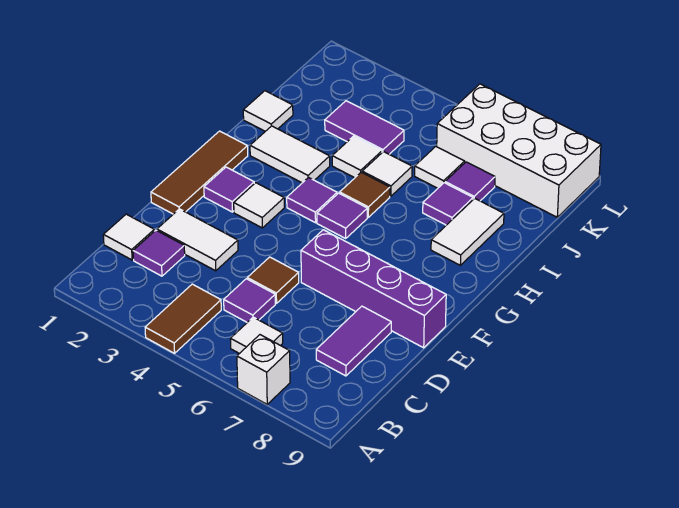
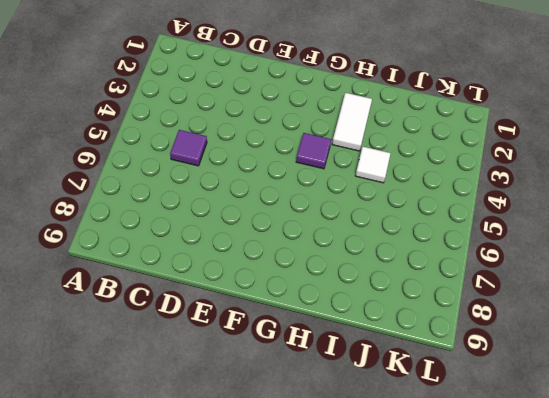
none -> brown 1x2 tile [145,284,221,353]
none -> white 1x1 brick [237,335,290,404]
none -> white 1x1 tile [230,317,283,354]

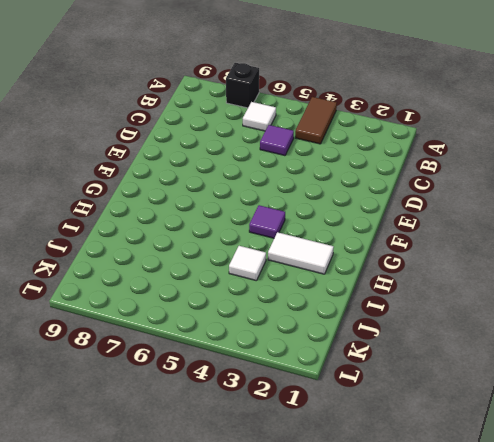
black 1x1 brick [226,63,259,108] -> white 1x1 brick [237,335,290,404]
none -> white 1x1 tile [103,214,154,260]
none -> purple 1x1 tile [133,230,185,276]
none -> purple 1x2 tile [316,306,391,376]

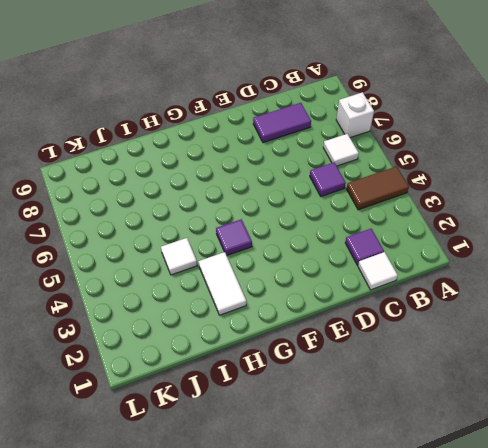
none -> white 1x2 tile [157,209,238,271]
none -> brown 1x1 tile [247,257,299,303]
none -> brown 1x3 tile [151,131,248,214]

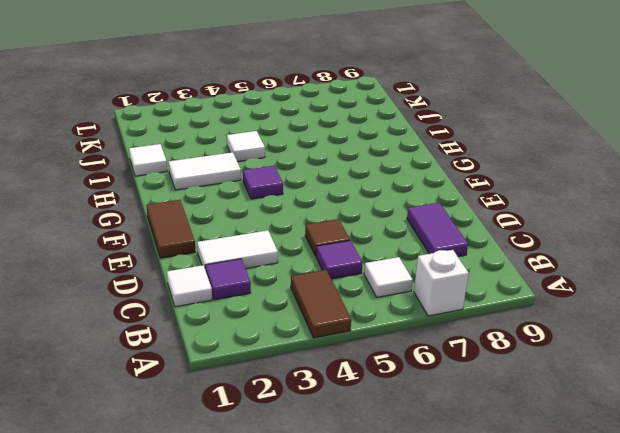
brown 1x2 tile [147,200,195,258] -> brown 1x3 tile [151,131,248,214]
none -> purple 1x4 brick [301,230,446,348]
none -> purple 1x1 tile [204,167,254,212]
none -> white 1x1 tile [234,183,284,228]

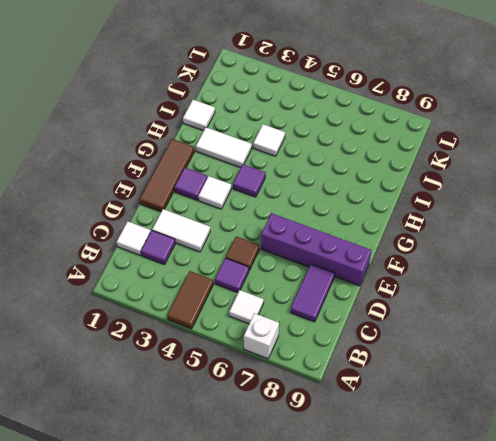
none -> purple 1x1 tile [317,193,367,238]
none -> brown 1x1 tile [340,172,390,217]
none -> white 1x2 tile [431,198,504,265]

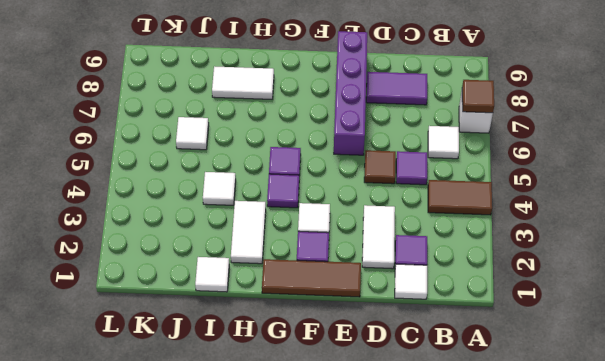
brown 1x1 tile [462,80,494,113] -> brown 1x1 tile moved to [340,172,390,217]
none -> white 1x1 tile [362,152,412,196]
none -> purple 1x1 tile [423,183,473,225]
none -> purple 1x2 tile [325,101,404,154]

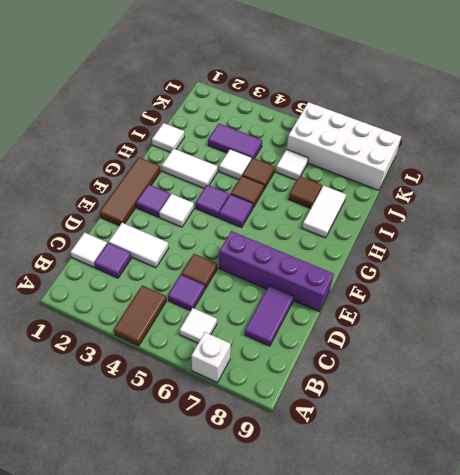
brown 1x1 tile [242,158,275,189] -> white 1x1 tile [362,152,412,196]
brown 1x1 tile [289,176,322,208] -> purple 1x1 tile [423,183,473,225]
none -> purple 1x1 tile [445,162,495,201]

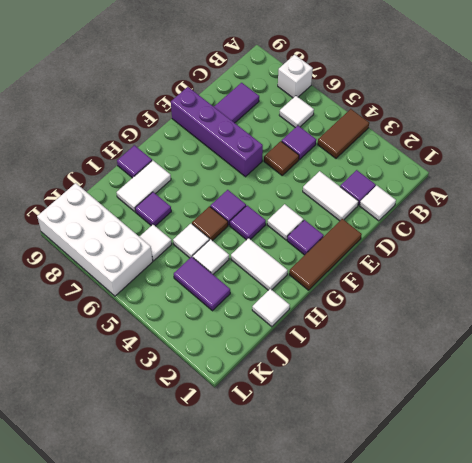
purple 1x1 tile [117,145,152,178] -> purple 1x1 tile moved to [445,162,495,201]

